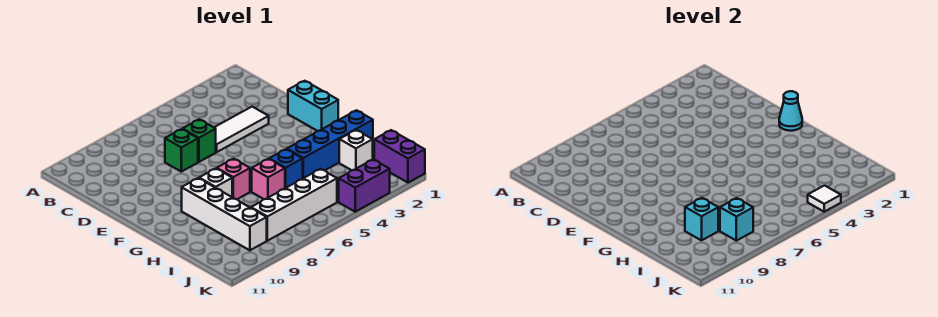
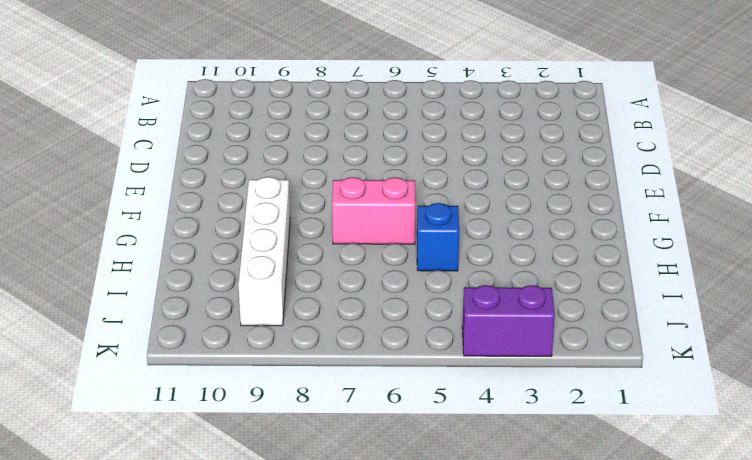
pink 1x2 brick [332,177,415,244] -> pink 1x1 brick [217,159,250,199]
none -> white 1x3 tile [214,107,269,152]
none -> green 1x1 brick [183,119,216,162]
none -> green 1x1 brick [165,129,198,172]

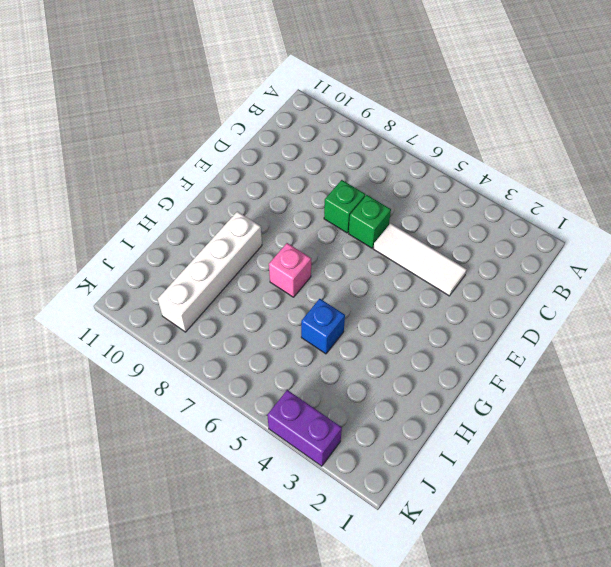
none -> cyan 1x2 brick [288,81,338,131]
none -> white 1x1 brick [199,168,232,197]
none -> blue 1x4 brick [287,110,373,178]

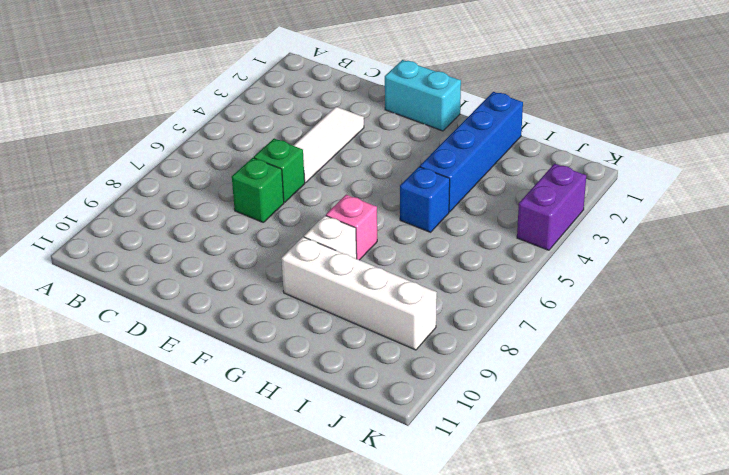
none -> pink 1x1 brick [252,159,285,199]
none -> white 1x1 brick [339,130,373,170]
none -> purple 1x2 brick [374,130,425,183]

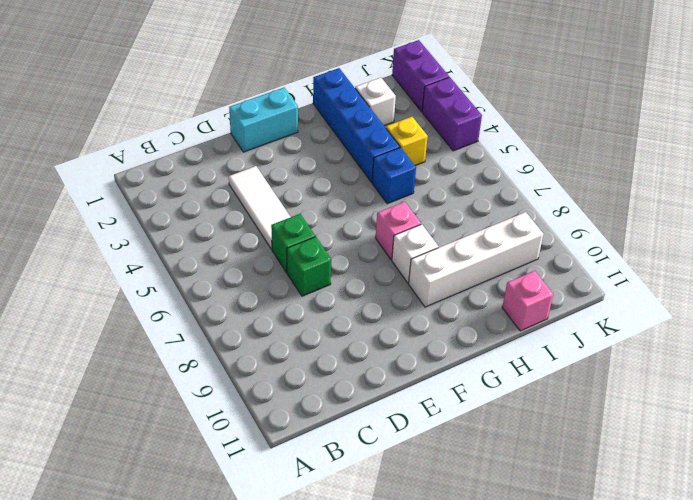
yellow 1x1 brick [386,117,428,166] -> none
pink 1x1 brick [502,271,553,331] -> pink 1x1 brick moved to [252,159,285,199]
purple 1x2 brick [392,40,449,111] -> purple 1x2 brick turned to [374,130,425,183]
none -> white 1x4 brick [251,169,337,241]
none -> cyan 1x1 cone [779,91,802,131]
none -> cyan 1x1 brick [685,198,718,240]

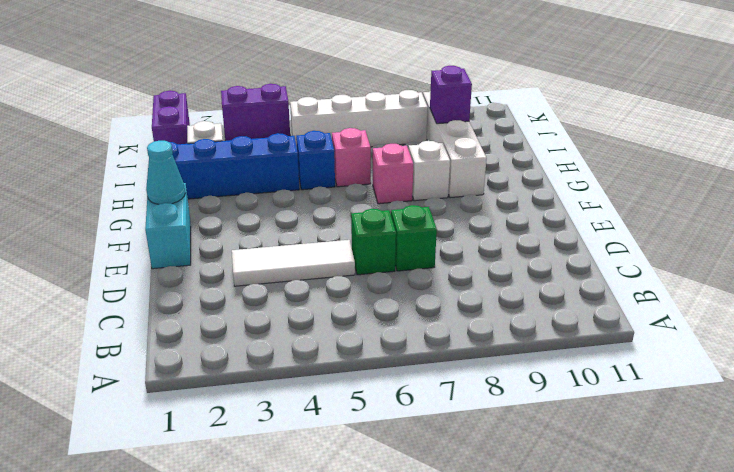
purple 1x1 brick [430,66,472,124] -> cyan 1x1 brick [685,198,718,240]
none -> cyan 1x1 brick [720,198,753,241]
none -> white 1x1 tile [808,186,841,212]

